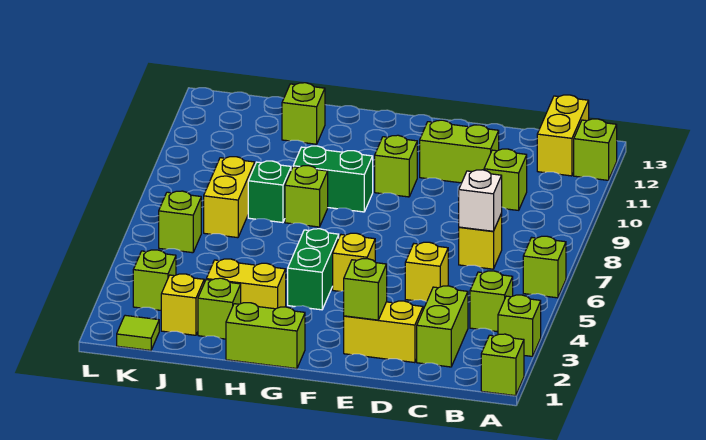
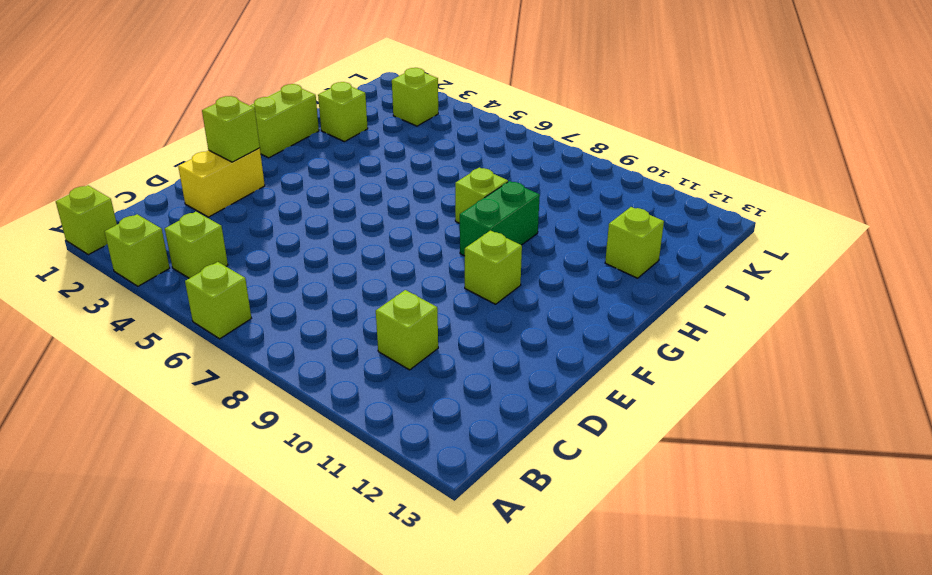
none -> lime 1x1 brick [574,119,617,180]
none -> yellow 1x2 brick [537,95,589,176]
none -> lime 1x2 brick [417,286,468,367]

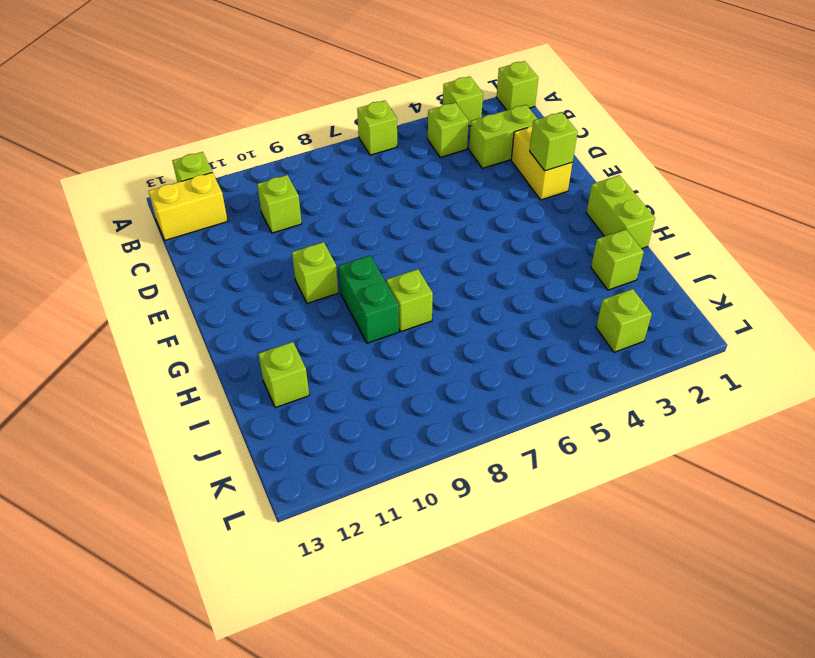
none -> yellow 1x1 brick [459,214,502,269]
none -> yellow 1x1 brick [405,242,448,302]
none -> lime 1x2 brick [420,120,499,183]

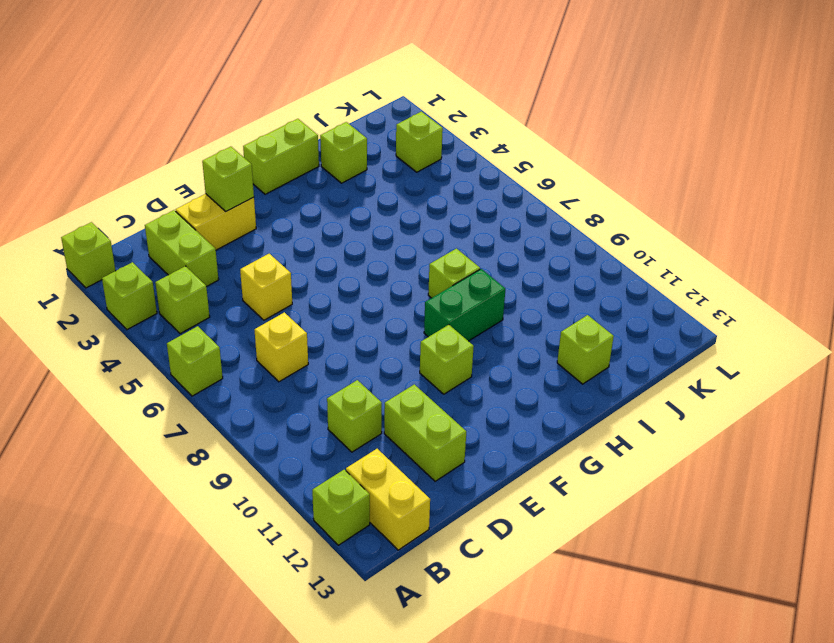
lime 1x2 brick [384,384,466,481] -> lime 1x2 brick turned to [420,120,499,183]
none -> yellow 1x1 brick [333,233,375,291]
none -> green 1x2 brick [288,229,339,310]
none -> yellow 1x2 brick [206,259,286,309]

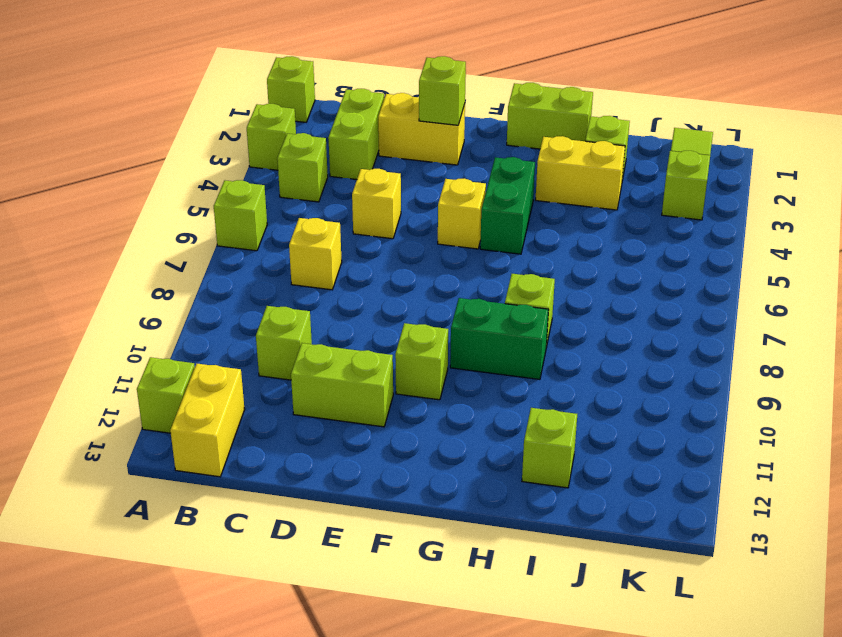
none -> green 1x1 brick [248,161,291,223]
none -> yellow 1x1 brick [161,274,204,335]
none -> yellow 1x2 brick [204,157,255,238]

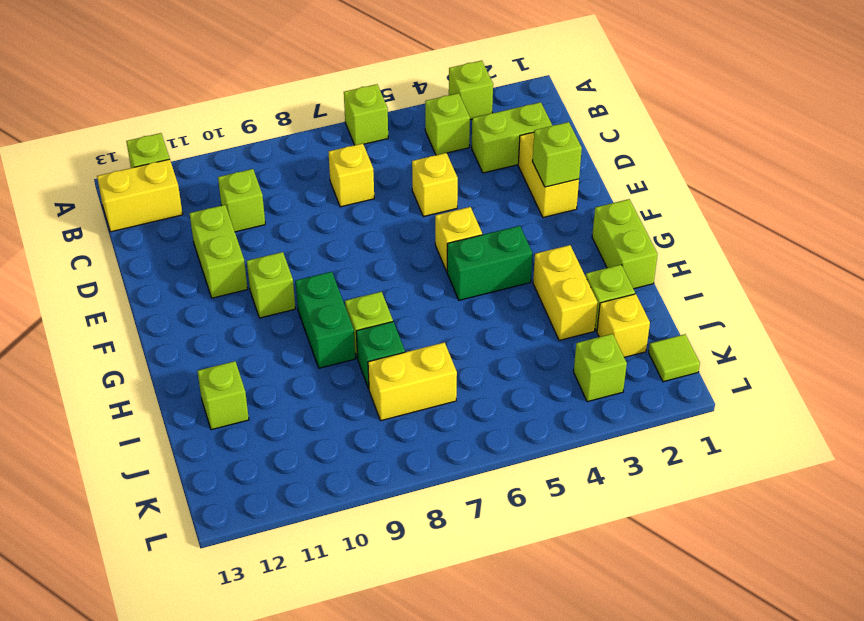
none -> lime 1x1 brick [481,334,524,396]
none -> lime 1x1 brick [159,191,201,253]
none -> white 1x1 brick [459,170,502,231]

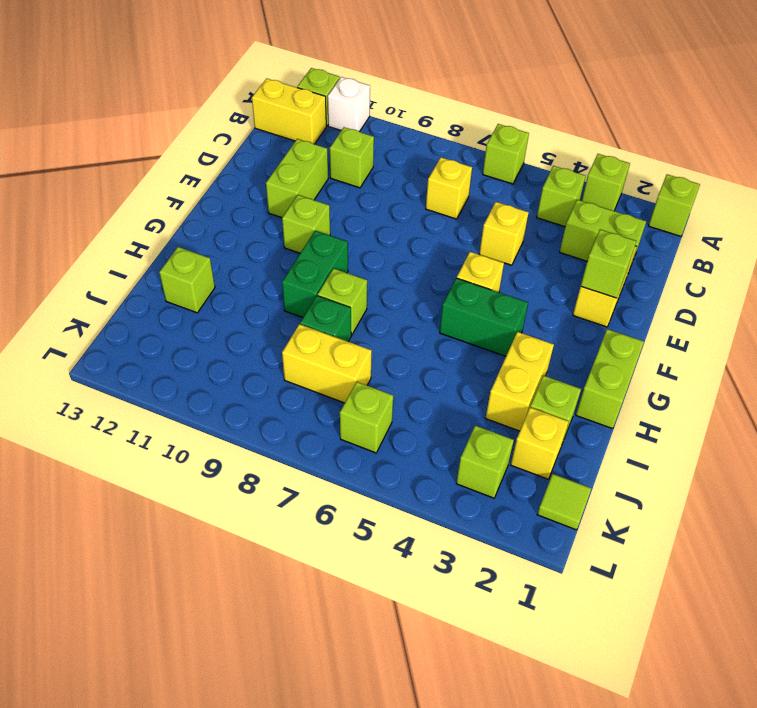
white 1x1 brick [328,77,370,132] -> white 1x1 brick moved to [459,170,502,231]

